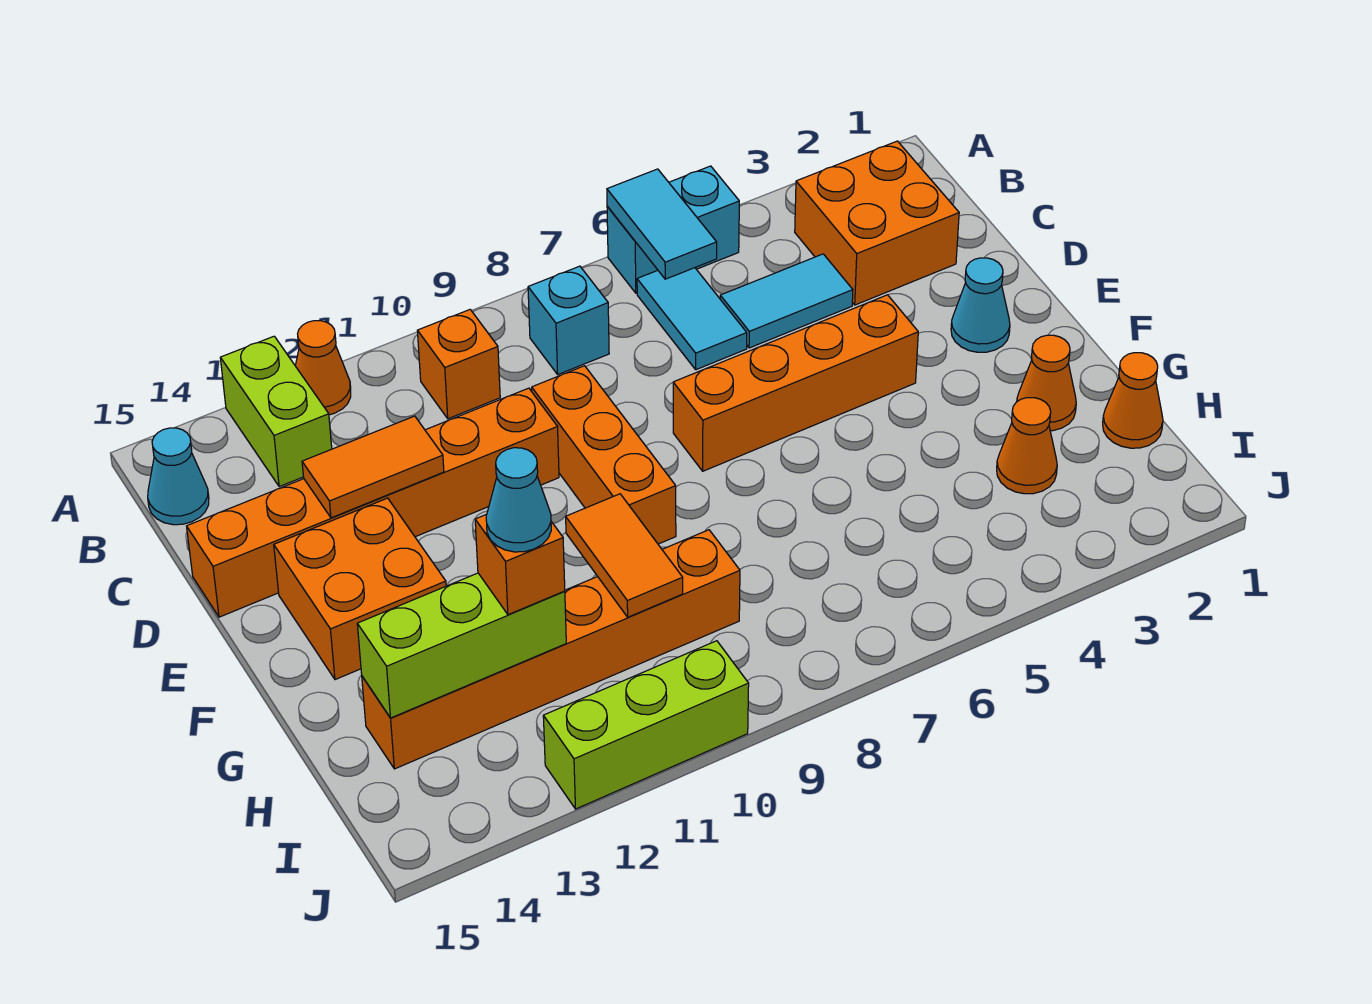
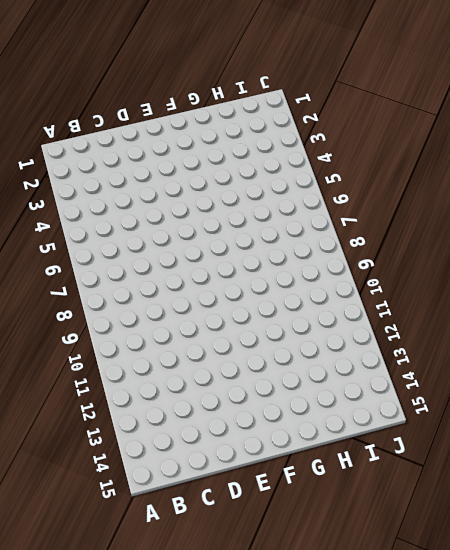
none -> cyan 1x2 brick [607,166,739,293]
none -> orange 1x1 cone [295,321,351,415]
none -> lime 1x2 brick [220,336,332,487]

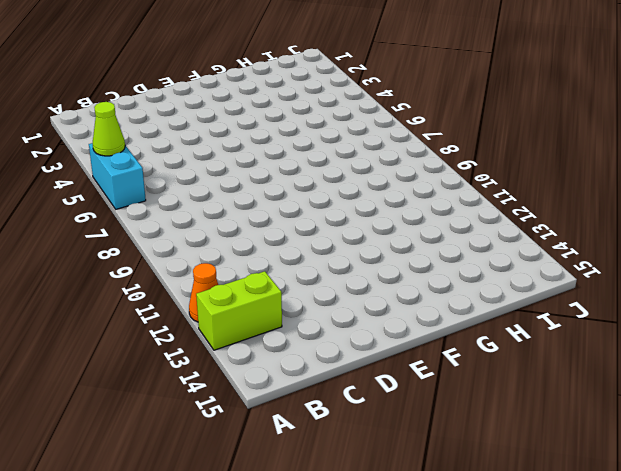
lime 1x1 cone [92,102,125,156] -> none
none -> orange 2x2 brick [795,141,959,305]
none -> cyan 1x2 tile [637,268,747,370]
none -> cyan 1x1 brick [528,266,609,374]

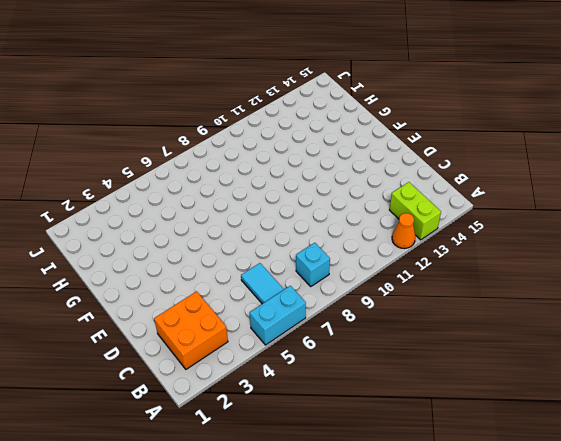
none -> orange 1x1 brick [417,310,500,419]
none -> cyan 1x1 cone [148,428,209,525]
none -> cyan 1x2 tile [720,254,853,348]

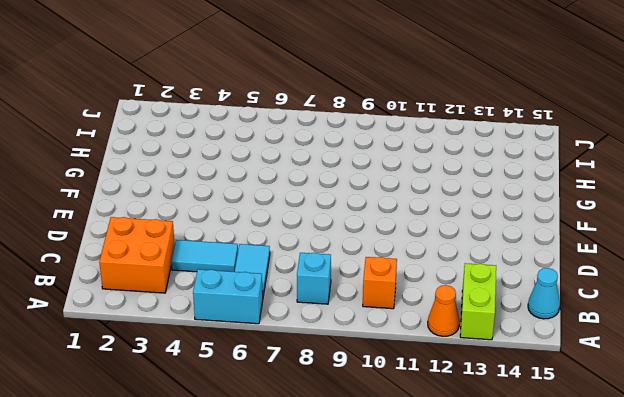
none -> orange 1x3 brick [532,366,676,544]
none -> orange 1x6 brick [187,388,559,617]
none -> cyan 1x1 cone [951,258,1010,352]

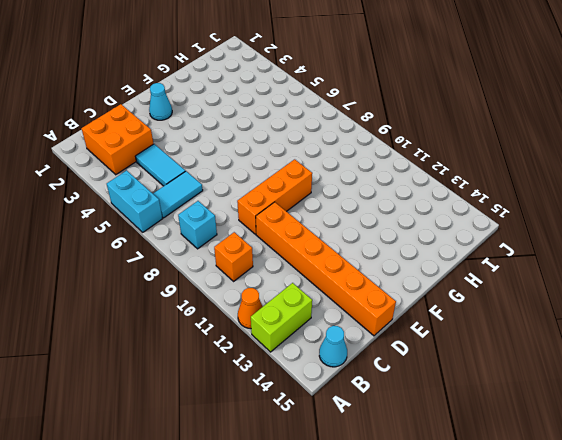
none -> orange 1x4 brick [673,295,918,471]
none -> orange 2x2 brick [274,498,446,680]
none -> orange 1x1 cone [1017,335,1076,431]

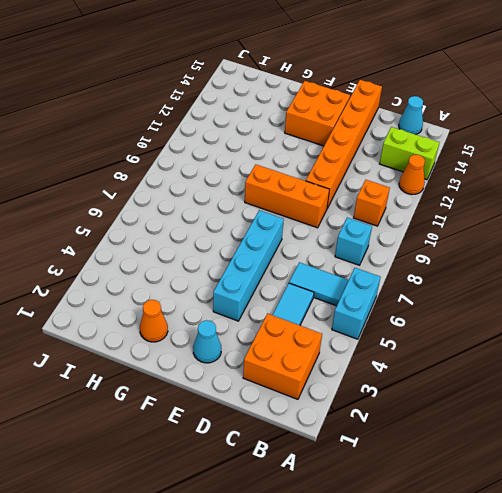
cyan 1x4 brick [213,210,284,321] -> orange 1x4 brick [673,295,918,471]
none -> orange 1x1 cone [1103,353,1163,448]
none -> orange 1x1 cone [997,398,1057,494]
none -> orange 1x6 brick [362,530,740,769]

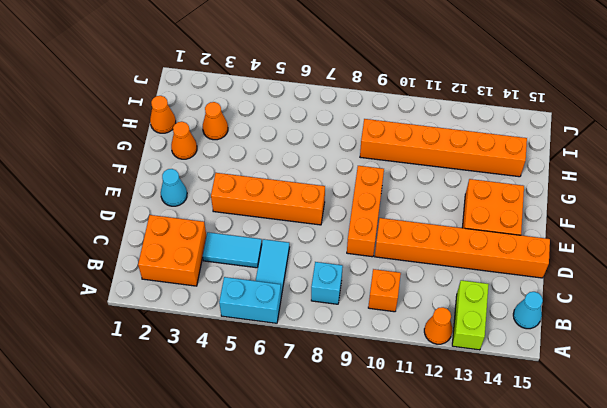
none -> lime 1x3 brick [543,641,749,809]
none -> cyan 1x2 tile [607,169,717,279]
none -> orange 1x2 tile [302,416,444,518]

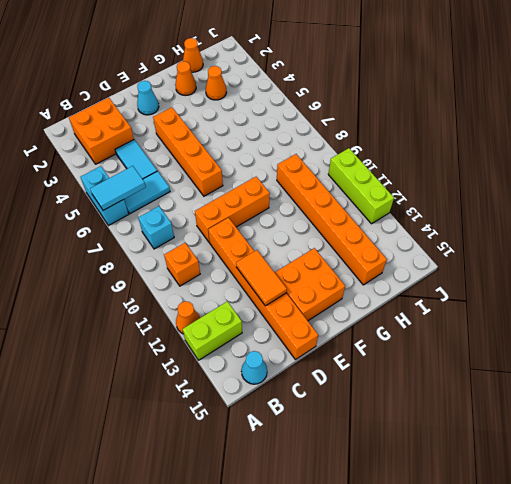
none -> orange 1x2 tile [566,494,683,617]
none -> lime 1x3 brick [357,573,566,718]
none -> orange 1x1 brick [475,515,565,615]

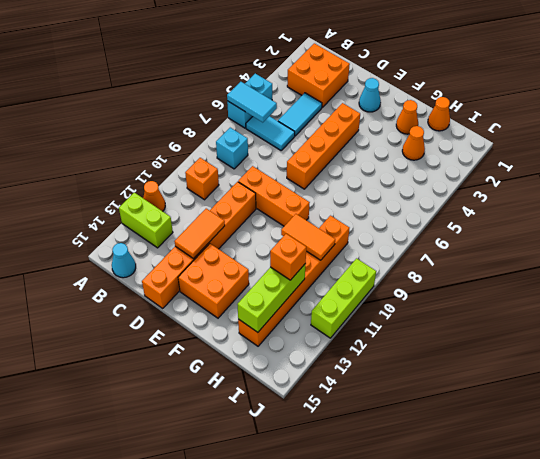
none -> cyan 1x1 cone [486,448,551,552]

